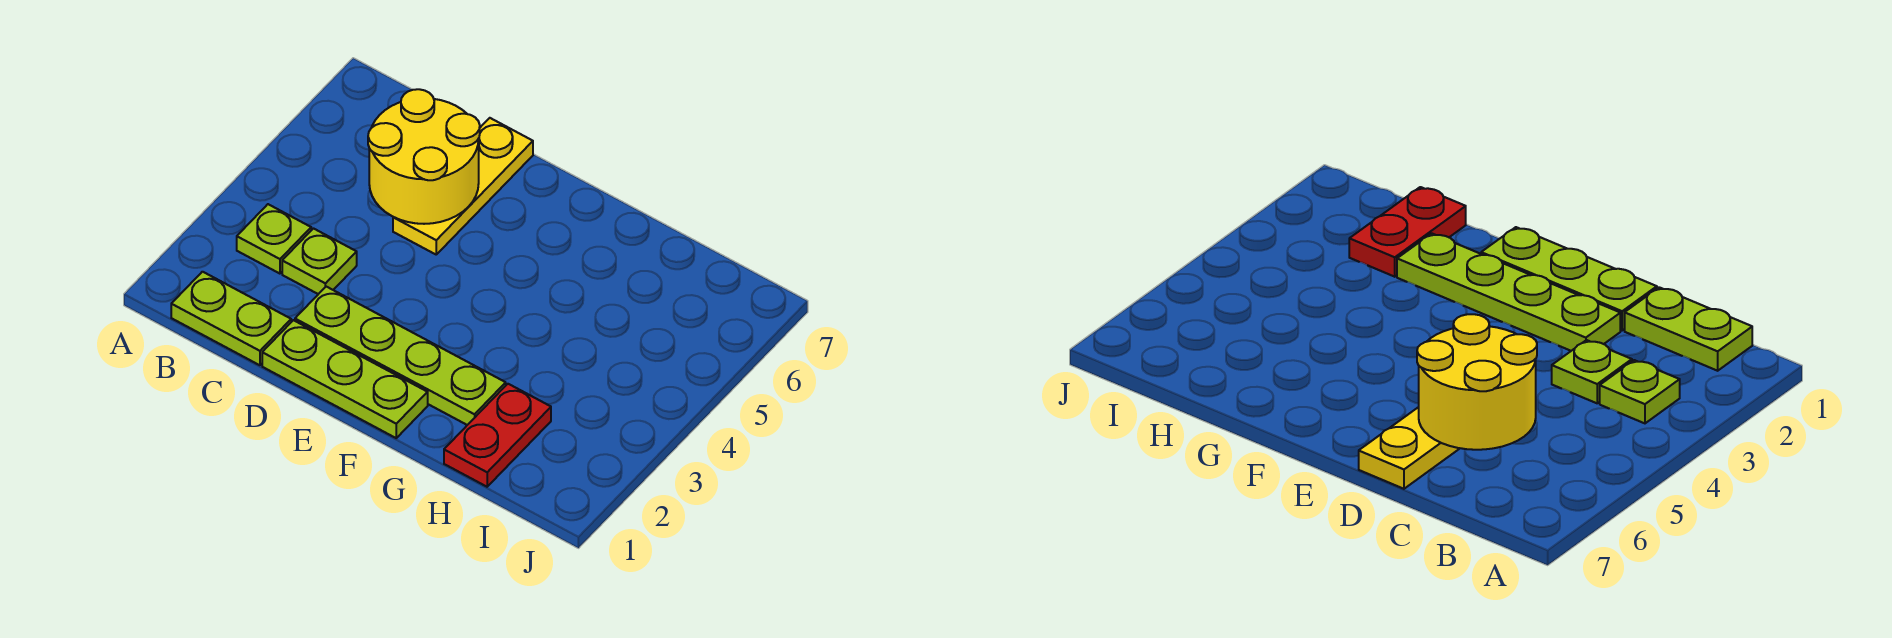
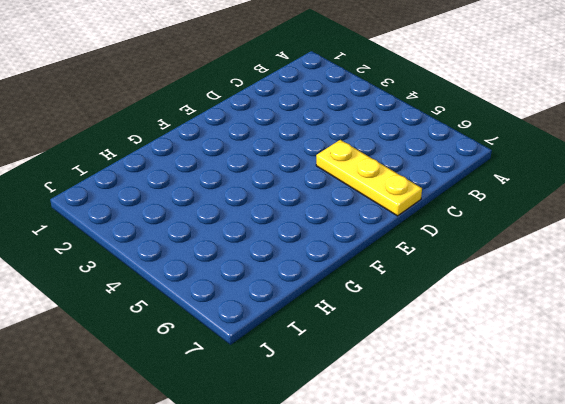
none -> lime 1x2 plate [171,272,291,365]
none -> lime 1x1 plate [237,204,311,274]

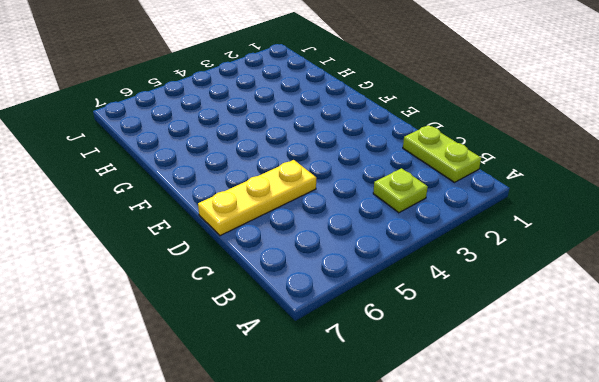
none -> lime 1x1 plate [282,229,357,294]
none -> lime 1x3 plate [262,320,428,438]

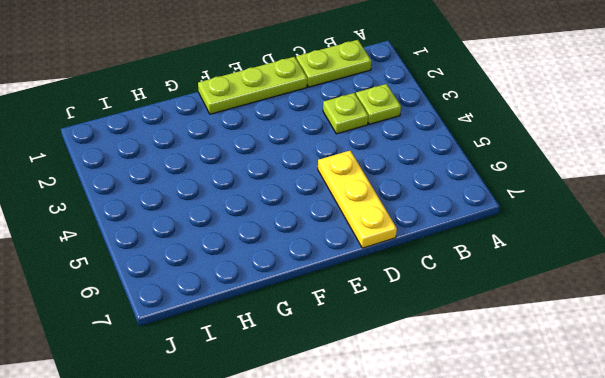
none -> lime 1x4 plate [295,287,506,425]
none -> red 1x2 plate [444,384,551,487]

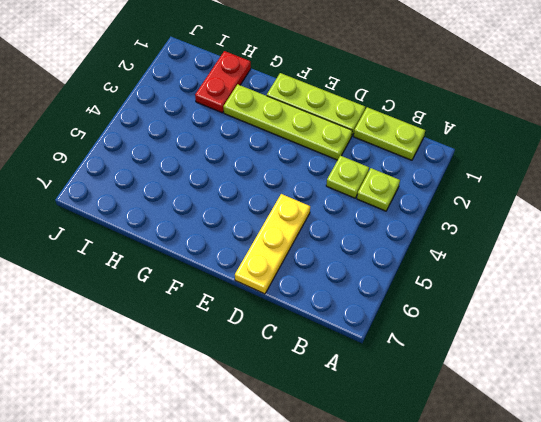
none -> yellow 2x2 round brick [368,89,480,224]

